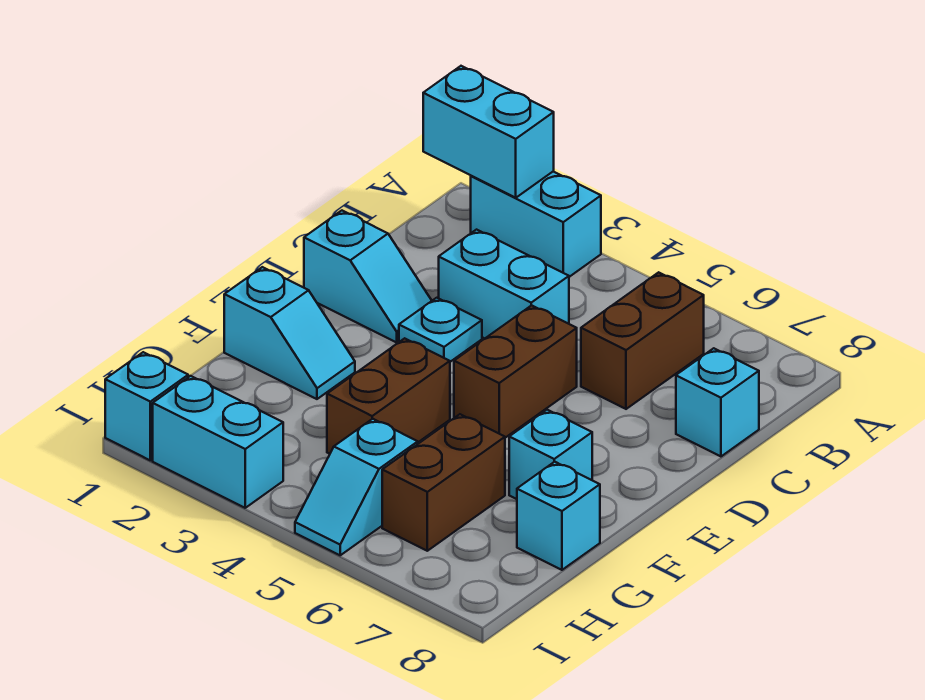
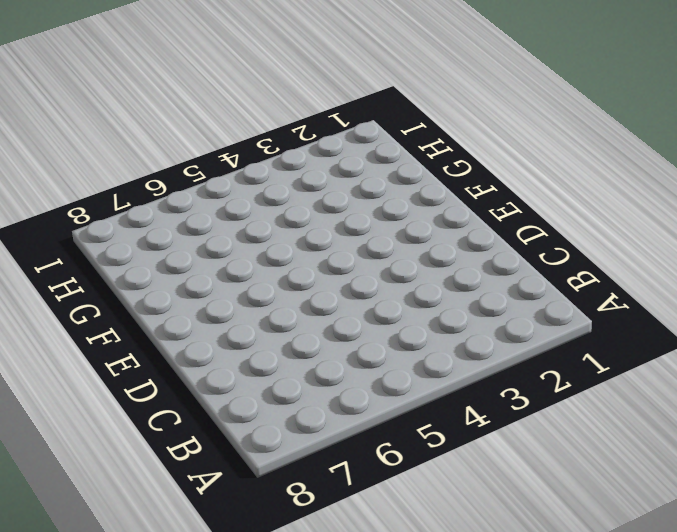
none -> cyan 1x2 brick [471,172,601,277]
none -> brown 1x2 brick [581,272,704,409]
none -> cyan 1x2 brick [439,230,569,338]

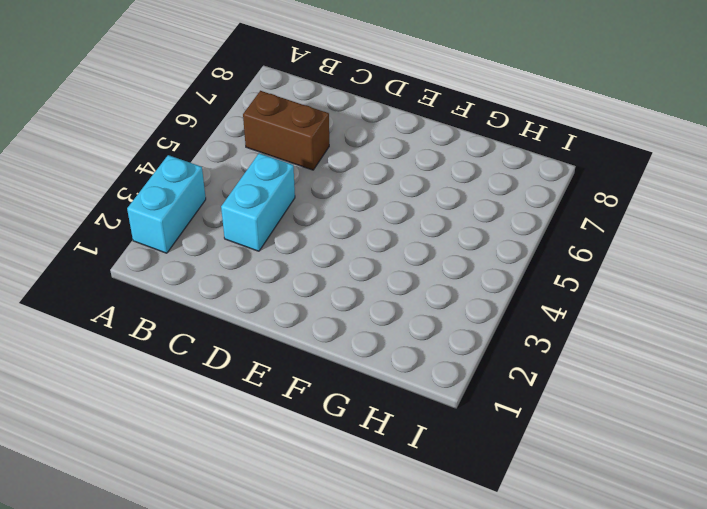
none -> cyan 1x1 brick [676,348,759,456]
none -> cyan 1x2 slope [304,211,432,342]
none -> cyan 1x1 plate [399,298,482,362]

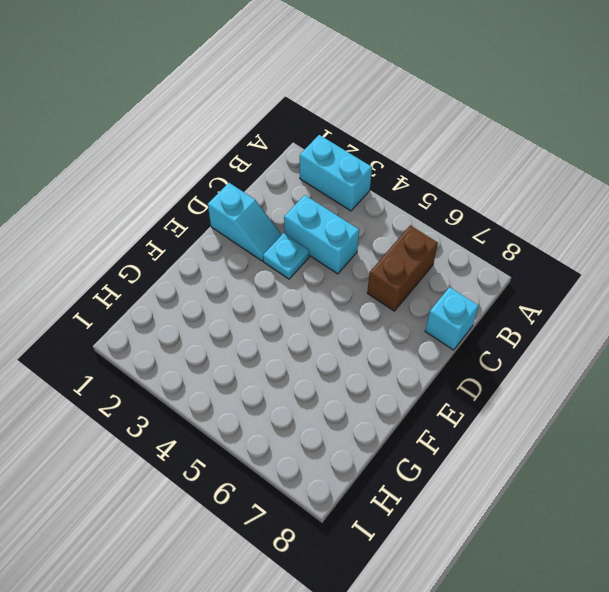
none -> brown 1x2 brick [454,305,577,438]
none -> cyan 1x2 slope [224,267,355,399]
none -> brown 1x2 brick [327,338,450,454]

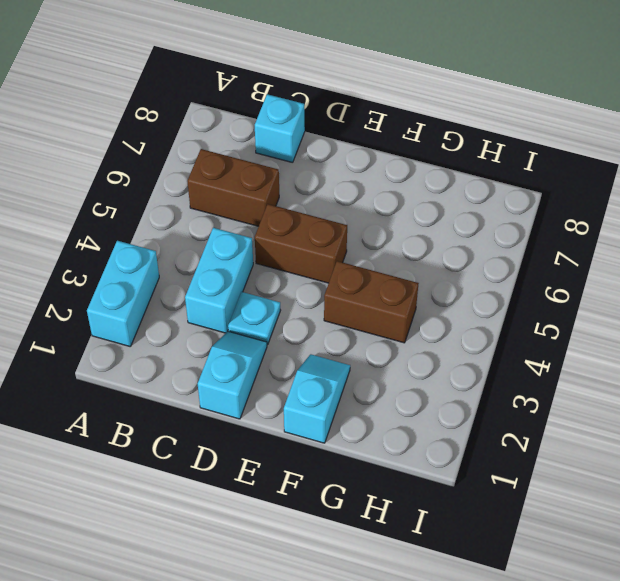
none -> cyan 1x1 brick [509,410,592,499]
none -> brown 1x2 brick [382,414,505,551]
none -> cyan 1x1 brick [517,462,600,570]

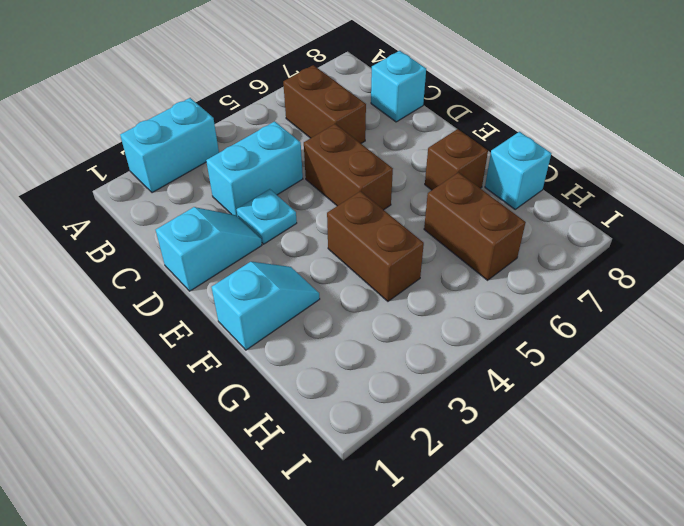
brown 1x1 brick [425,129,488,190] -> cyan 1x1 brick [509,410,592,499]
none -> cyan 1x2 slope [295,419,418,555]
none -> cyan 1x1 brick [105,352,188,460]
none -> cyan 1x2 brick [153,376,283,508]

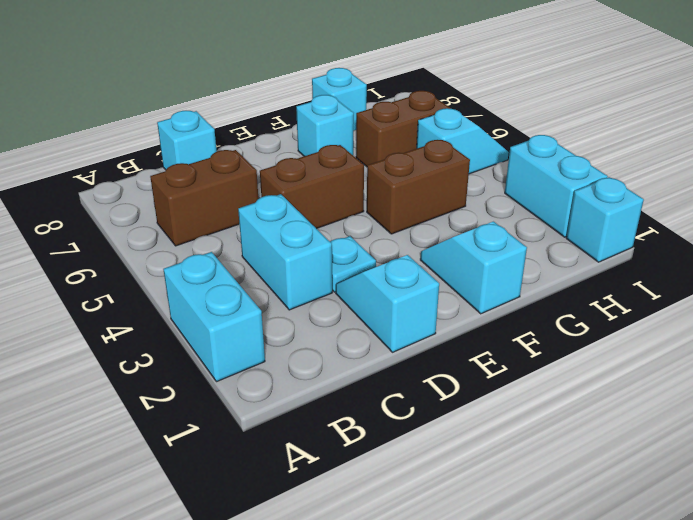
none -> cyan 1x2 brick [423,66,554,198]

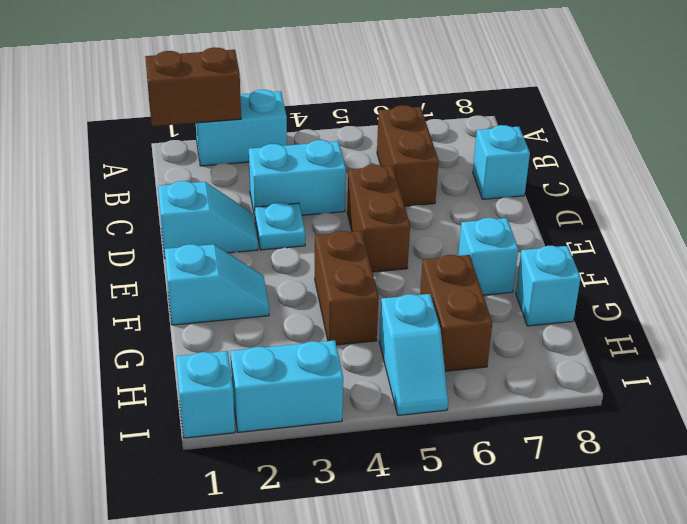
brown 1x2 brick [145,47,241,126] -> cyan 1x2 brick [423,66,554,198]

